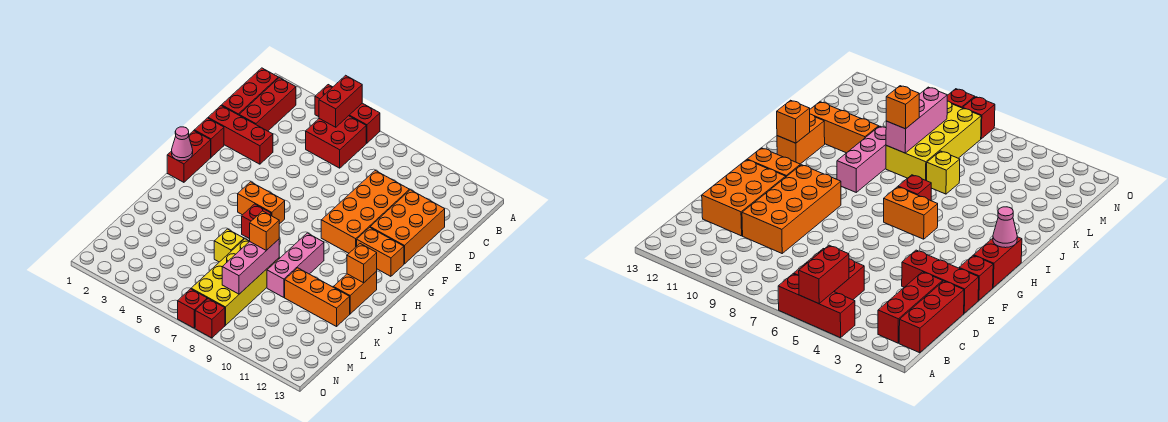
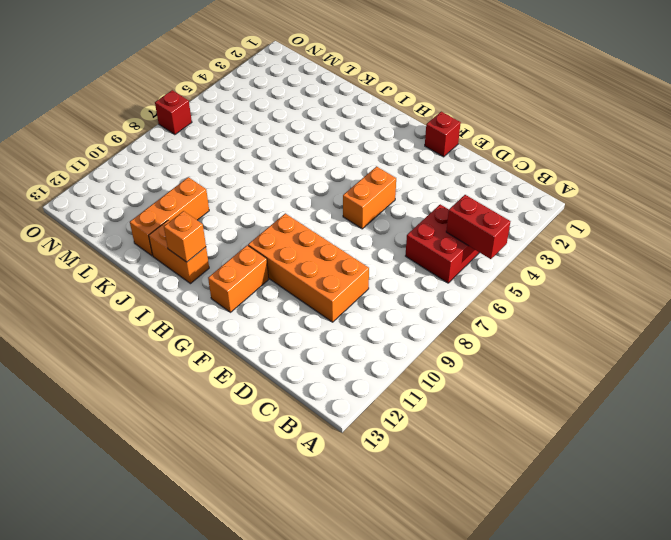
orange 1x2 brick [343,166,396,229] -> orange 1x2 brick moved to [238,182,285,224]
none -> red 1x3 brick [315,85,380,143]
none -> red 1x3 brick [222,68,278,115]
none -> red 1x3 brick [239,78,296,131]

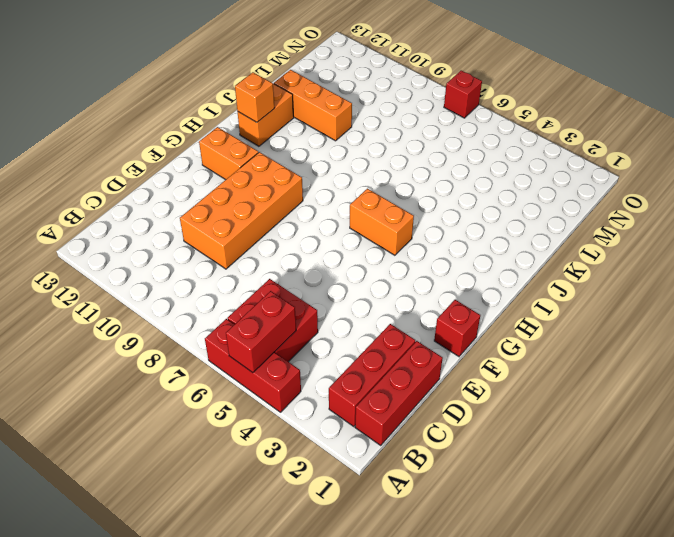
none -> orange 2x3 brick [370,190,445,264]
none -> red 1x3 brick [208,106,273,164]
none -> red 1x2 brick [167,131,211,182]

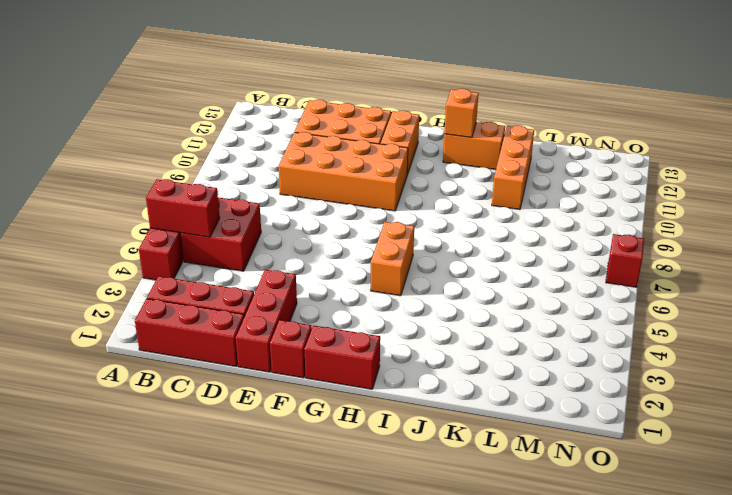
none -> red 1x1 brick [242,204,271,239]
none -> pink 1x3 brick [267,233,324,297]
none -> yellow 1x1 brick [214,229,244,262]

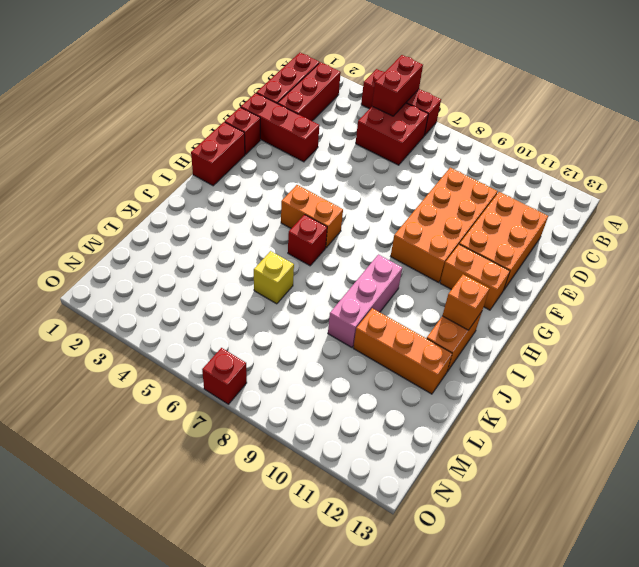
none -> yellow 2x4 brick [191,239,279,325]
none -> red 1x1 brick [195,299,225,338]
none -> pink 1x1 cone [172,127,193,161]

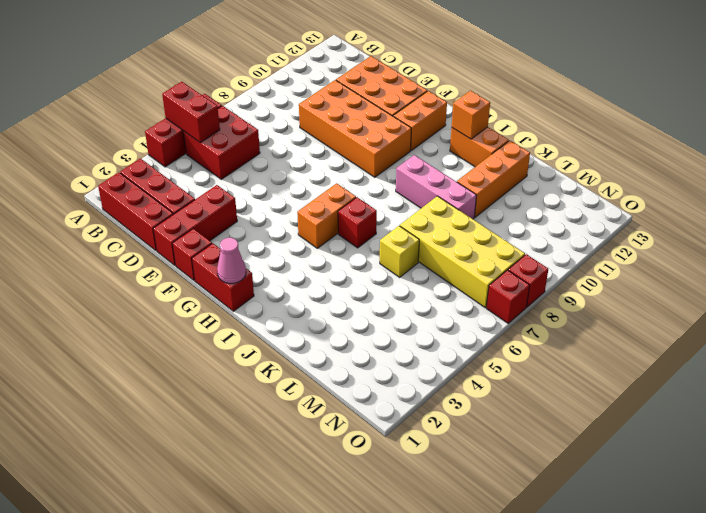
none -> pink 1x3 brick [222,239,279,294]
none -> orange 1x1 brick [250,211,279,250]

